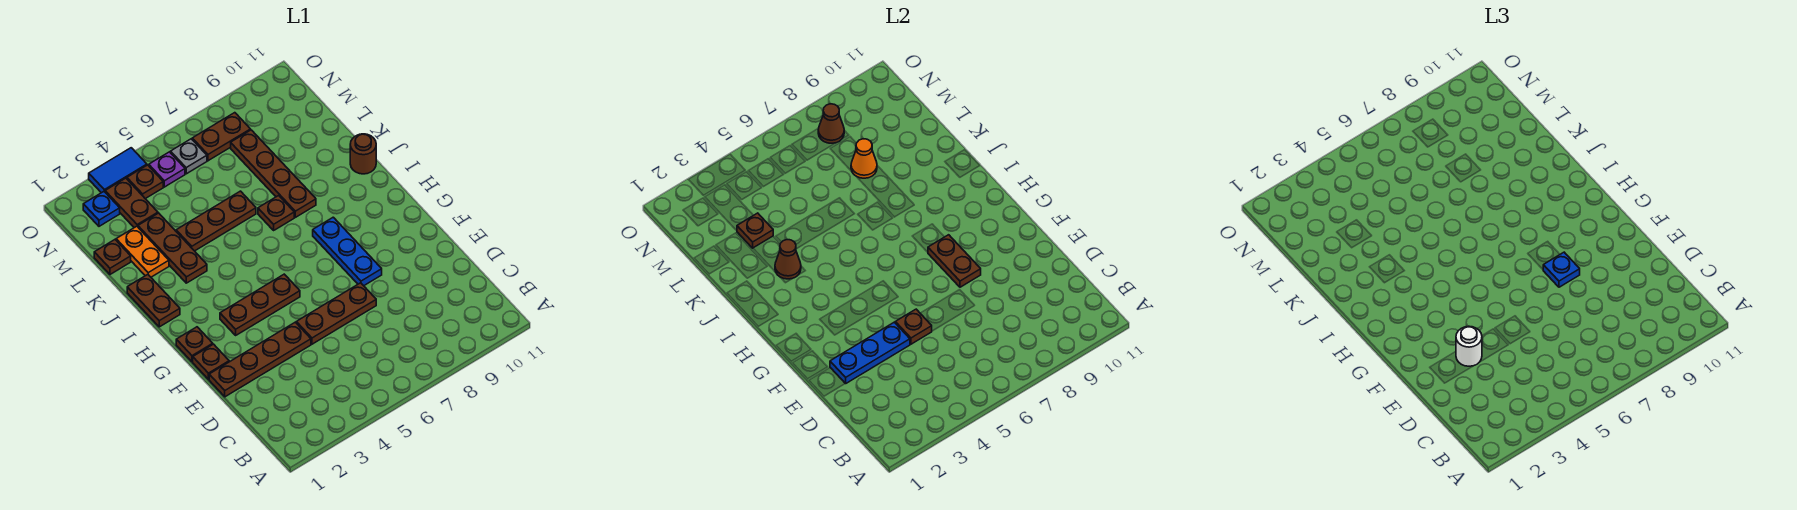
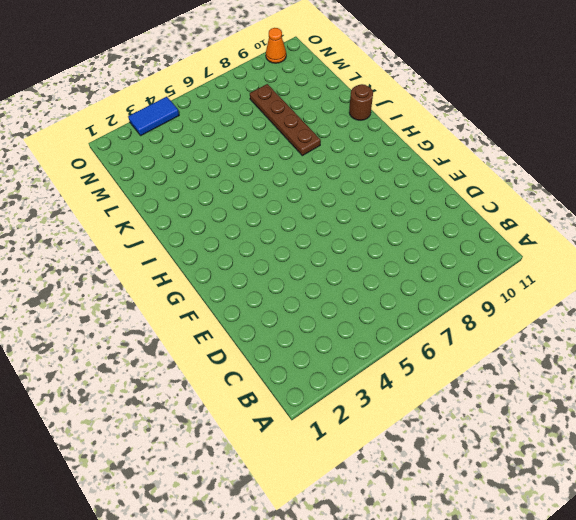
orange 1x1 cone [266,28,286,63] -> orange 1x1 cone moved to [851,139,877,178]
none -> brown 1x4 plate [209,322,311,397]
none -> brown 1x3 plate [296,283,376,344]
none -> brown 1x1 plate [193,344,229,379]
none -> blue 1x3 plate [313,217,382,286]

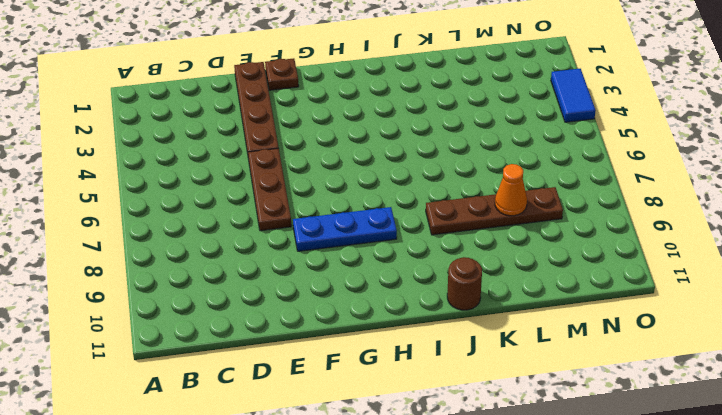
none -> brown 1x1 plate [176,327,213,362]
none -> brown 1x3 plate [220,274,300,335]
none -> brown 1x2 plate [127,274,180,327]
none -> brown 1x3 plate [138,213,207,283]

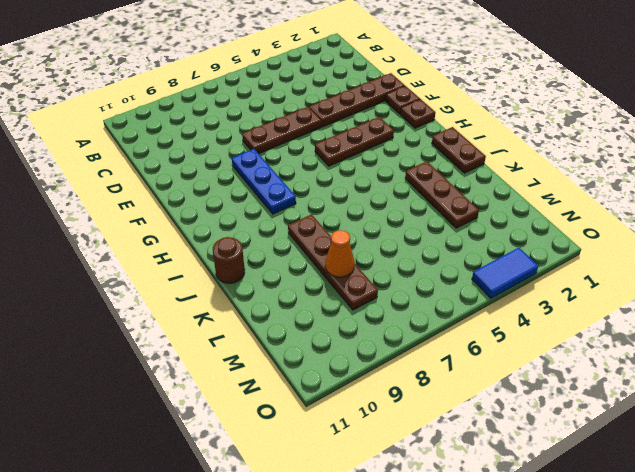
none -> brown 1x1 plate [258,195,294,230]
none -> orange 1x2 plate [116,226,169,277]
none -> brown 1x3 plate [176,191,256,251]
none -> brown 1x1 plate [94,240,131,274]

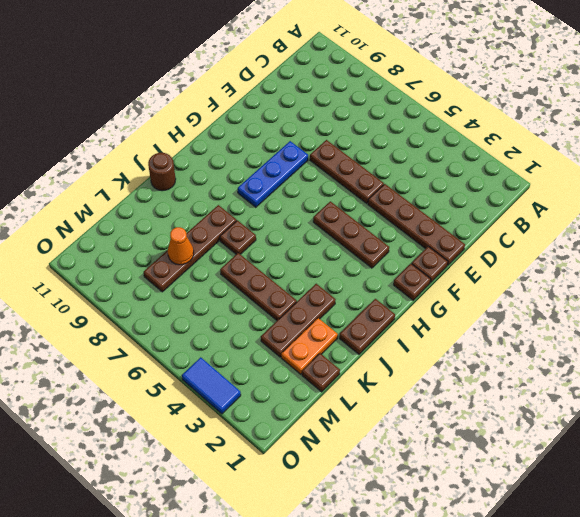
none -> brown 1x2 plate [105,178,158,228]
none -> blue 1x1 plate [83,192,120,226]
none -> brown 1x1 plate [127,165,163,199]
none -> purple 1x1 plate [149,152,185,187]

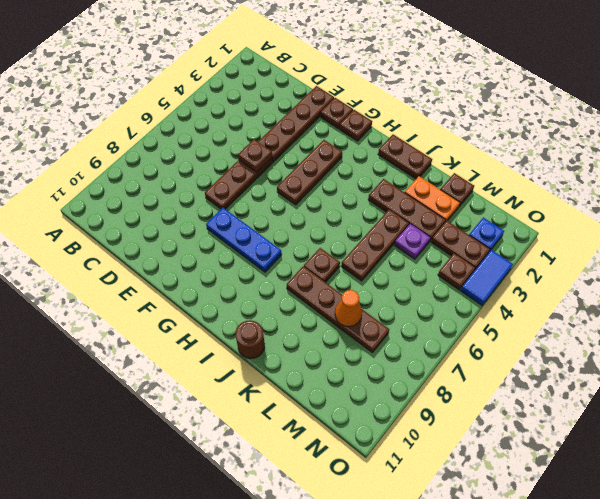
purple 1x1 plate [395,224,431,259] -> purple 1x1 plate moved to [149,152,185,187]
none -> grey 1x1 plate [171,139,207,174]
none -> brown 1x2 plate [192,113,251,161]
none -> blue 1x3 plate [830,322,910,384]
none -> brown 1x2 plate [928,235,981,287]

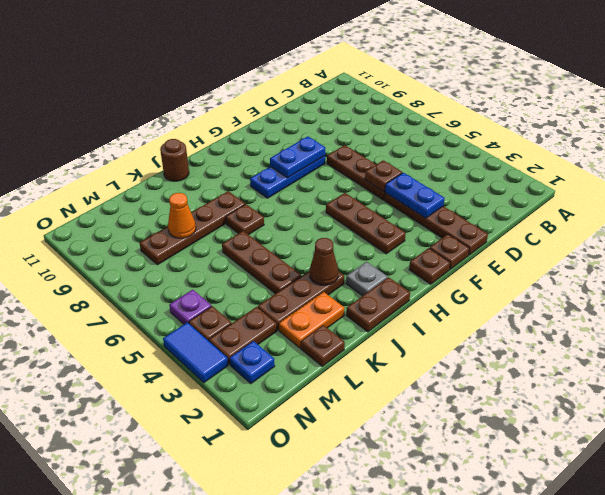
blue 1x2 plate [385,173,444,218] -> blue 1x3 plate [830,322,910,384]
blue 1x2 plate [270,136,325,178] -> brown 1x2 plate [928,235,981,287]
grey 1x1 plate [346,262,387,296] -> grey 1x1 plate moved to [171,139,207,174]
none -> brown 1x2 plate [192,113,251,161]
none -> brown 1x1 plate [737,213,773,248]
none -> brown 1x1 cone [818,104,844,143]
none -> white 1x1 round brick [1456,326,1482,366]

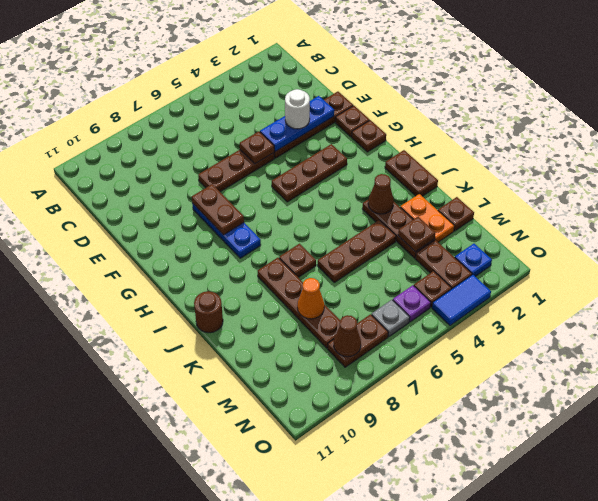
none -> blue 1x1 plate [1543,252,1580,287]

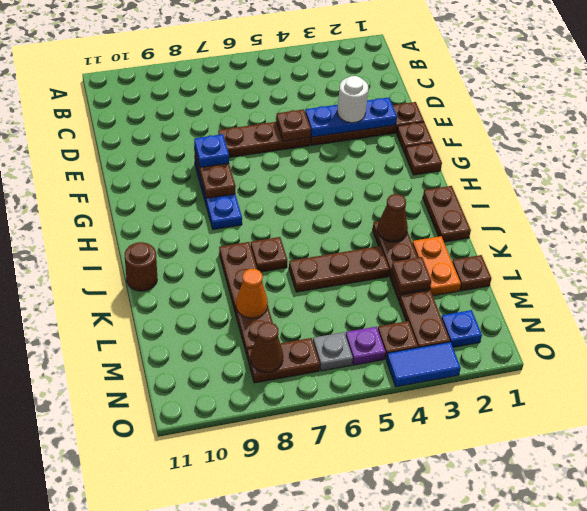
none -> brown 1x3 plate [220,274,300,335]

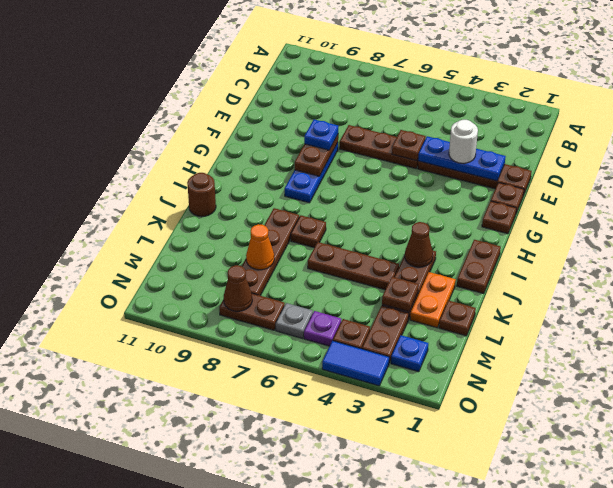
none -> brown 1x3 plate [220,274,300,335]

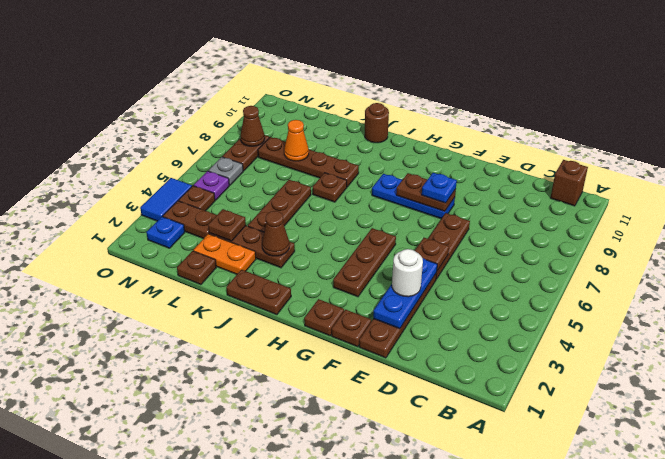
brown 1x1 brick [551,160,588,206] -> none

